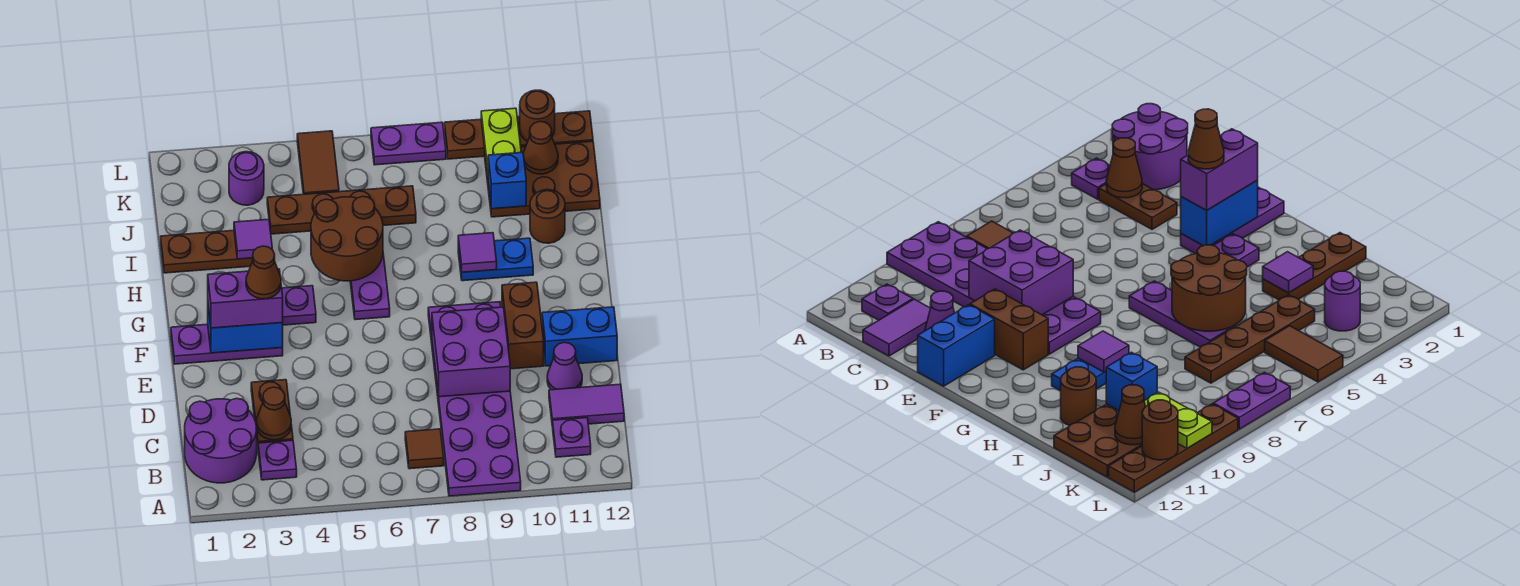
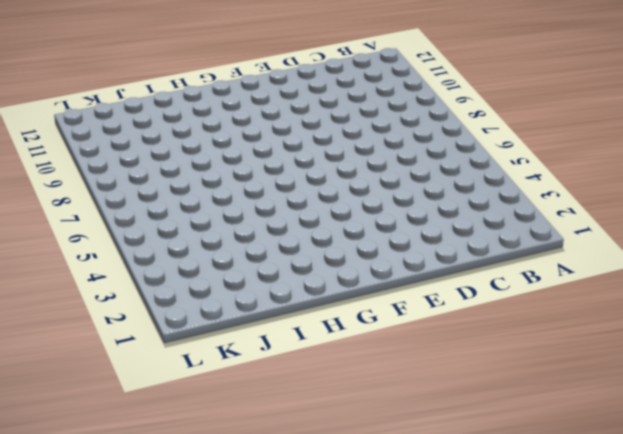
none -> purple 2x6 plate [428,302,521,496]
none -> purple 2x2 round brick [185,398,257,483]
none -> purple 1x1 plate [258,440,297,480]
none -> brown 1x1 tile [405,429,444,469]

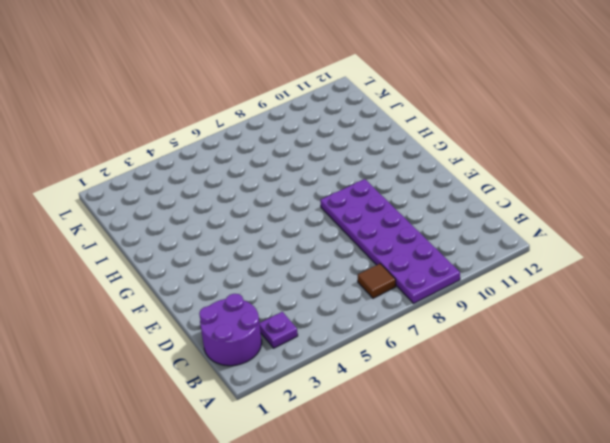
none -> purple 1x1 plate [553,418,591,457]
none -> brown 1x2 plate [251,380,293,444]
none -> purple 1x2 tile [549,384,624,427]
none -> purple 1x1 cone [547,343,582,390]

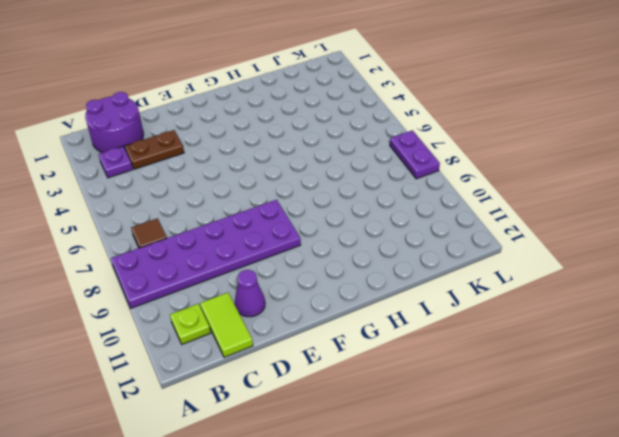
lime 1x1 plate [170,304,211,344] -> purple 1x1 plate [553,418,591,457]
lime 1x2 tile [200,293,253,357] -> purple 1x2 tile [549,384,624,427]
none -> brown 1x2 brick [502,282,544,369]
none -> blue 1x2 brick [542,307,617,366]
none -> purple 1x3 plate [171,324,283,364]
none -> purple 1x2 plate [282,286,316,325]

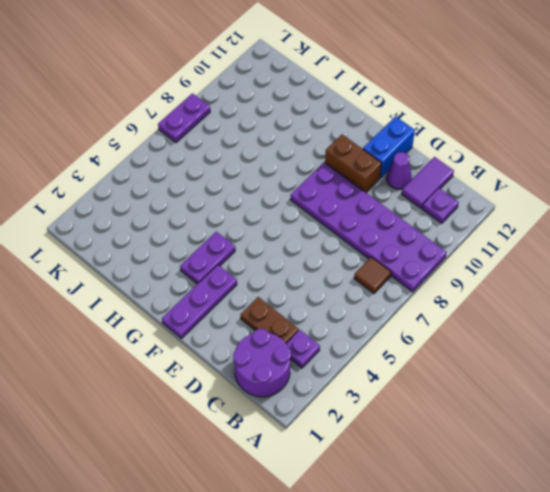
none -> purple 1x3 plate [350,254,390,320]
none -> blue 1x2 plate [458,238,533,281]
none -> brown 1x3 plate [161,230,253,273]
none -> brown 1x1 round brick [530,190,565,243]

